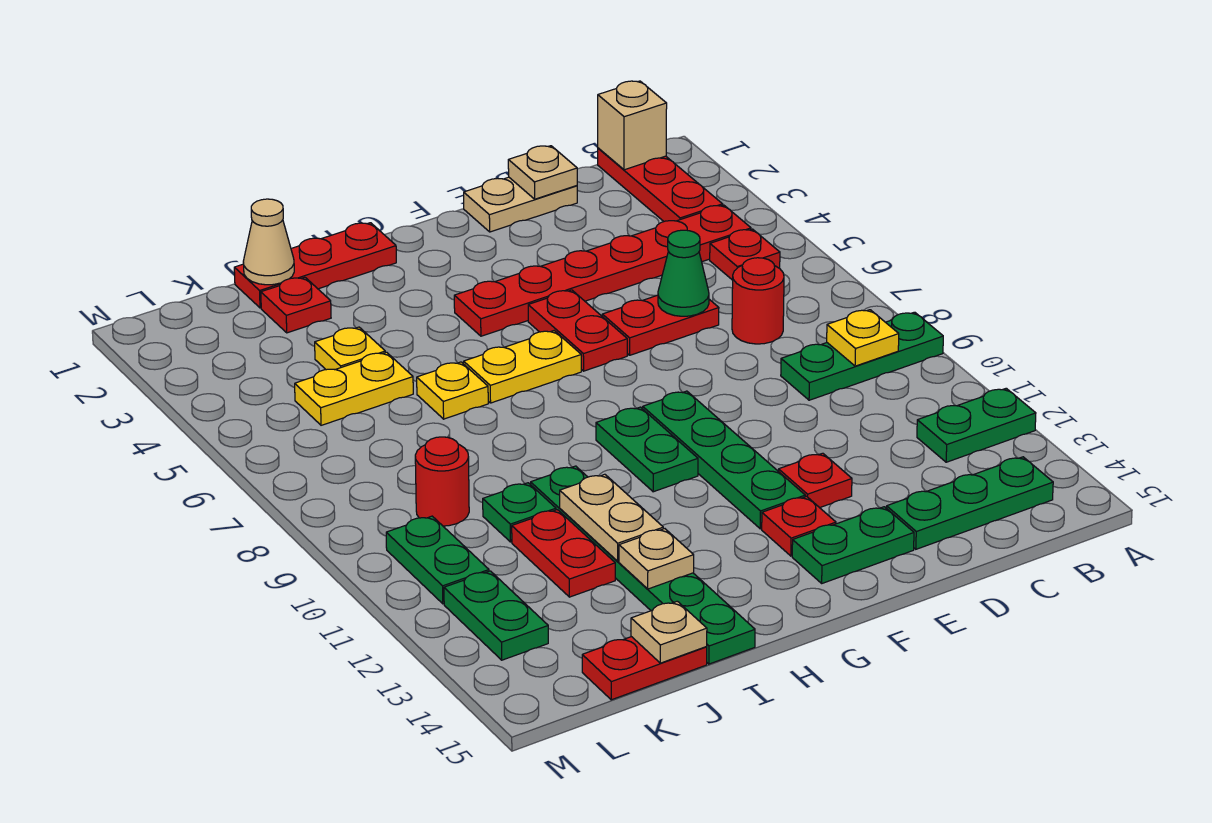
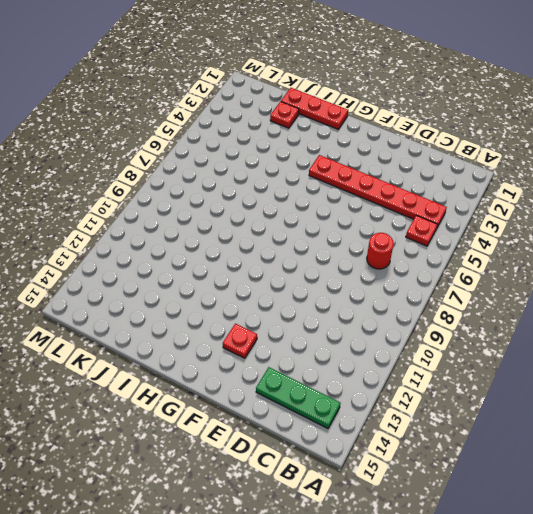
none -> green 1x3 plate [781,312,943,400]
none -> green 1x2 plate [917,388,1036,462]
none -> red 1x3 plate [598,148,723,221]
none -> tan 1x2 plate [464,177,577,232]

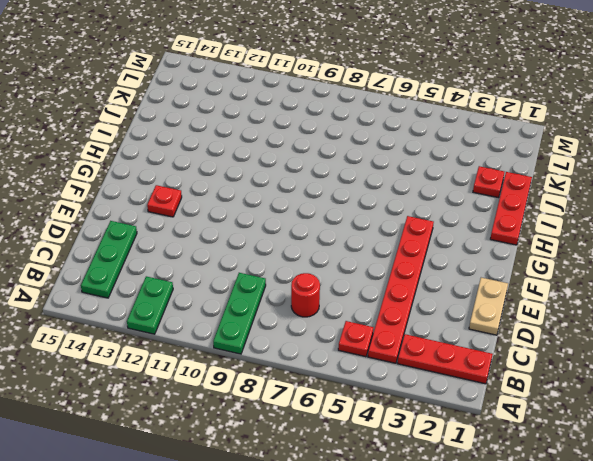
none -> red 1x2 plate [602,295,719,355]
none -> red 1x1 plate [779,453,852,508]
none -> green 1x2 plate [792,507,914,583]
none -> red 1x2 plate [528,290,627,371]

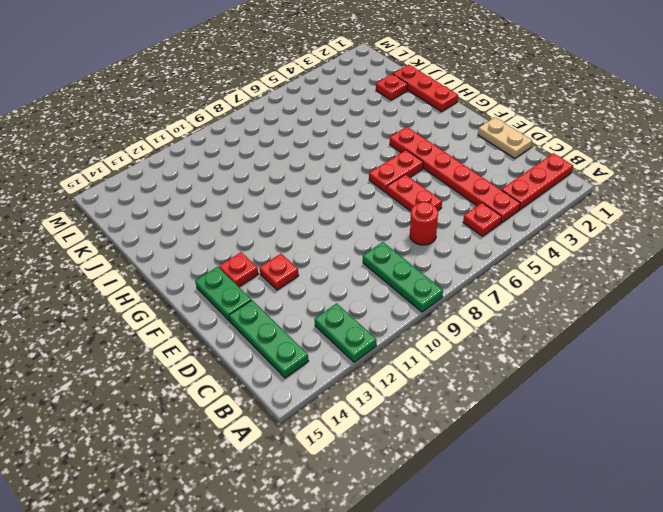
none -> green 1x4 plate [643,391,805,529]
none -> yellow 1x2 plate [464,331,581,403]
none -> green 1x2 plate [596,407,698,492]
none -> yellow 1x1 plate [417,362,488,419]

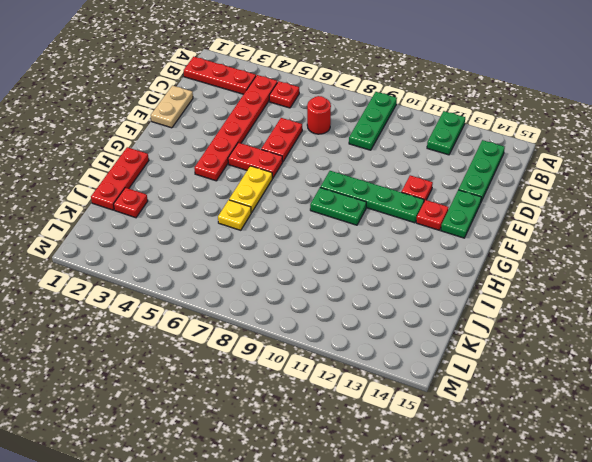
none -> green 1x6 plate [531,466,755,664]
none -> yellow 1x1 plate [315,327,385,370]
none -> yellow 1x2 plate [295,352,413,425]
none -> green 1x1 plate [483,483,556,542]

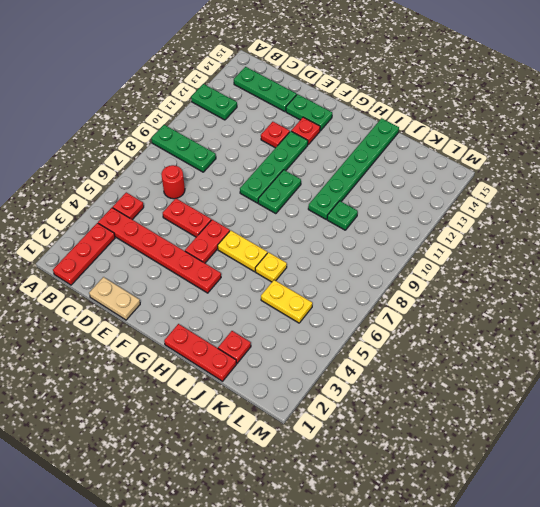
none -> yellow 1x1 plate [315,327,385,370]
none -> red 1x2 plate [512,510,615,597]
none -> red 1x2 plate [582,637,707,700]
none -> red 1x1 round brick [415,437,469,526]

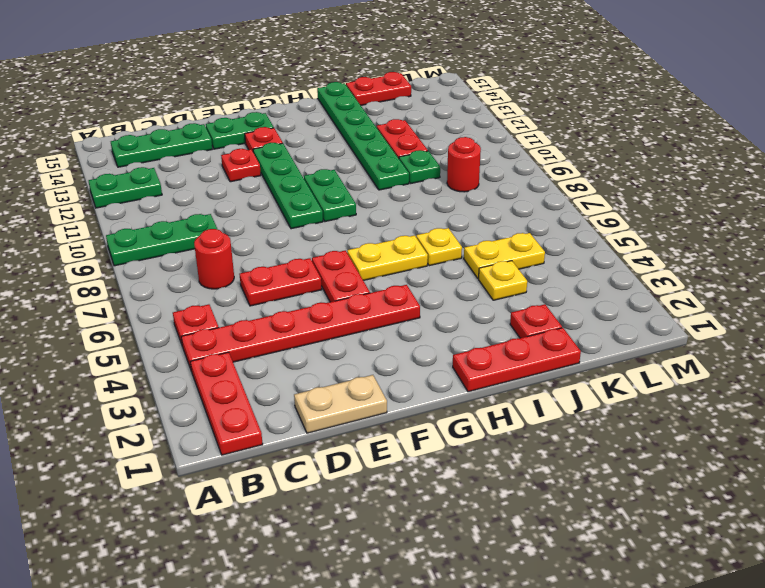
none -> green 1x2 plate [386,516,489,604]
none -> green 1x2 plate [444,571,548,660]
none -> tan 1x1 brick [598,81,667,170]
none -> yellow 1x1 plate [827,310,899,366]

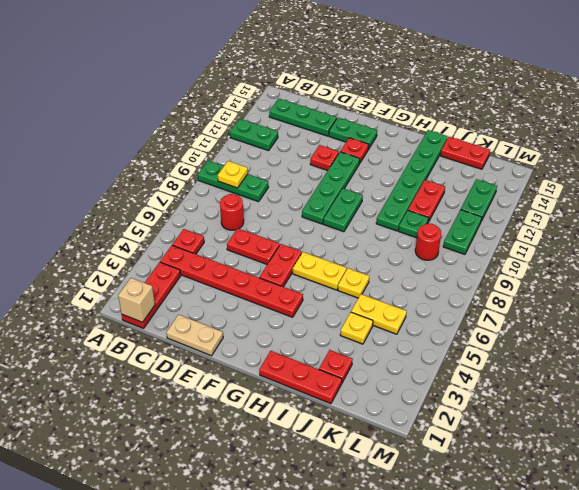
none -> tan 1x1 plate [508,146,577,199]
none -> green 1x1 cone [658,230,709,316]
none -> tan 1x2 plate [560,474,663,561]
none -> tan 1x1 plate [619,529,694,589]

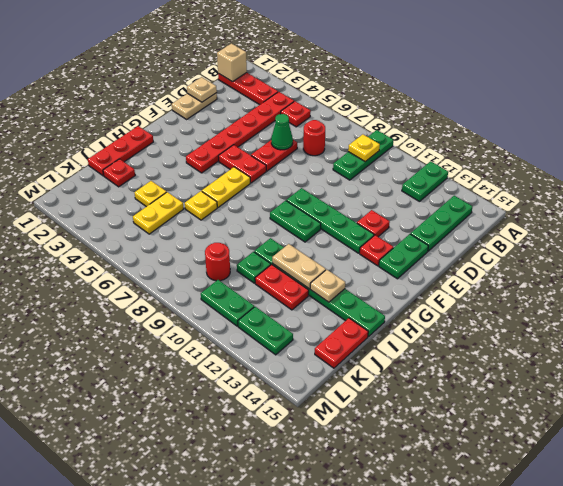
none -> tan 1x1 cone [243,199,294,285]
none -> tan 1x1 plate [631,601,707,663]

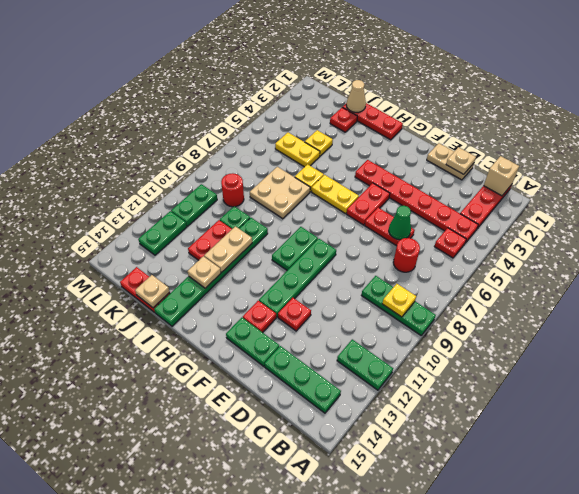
tan 2x2 plate [250,167,310,219] -> none

